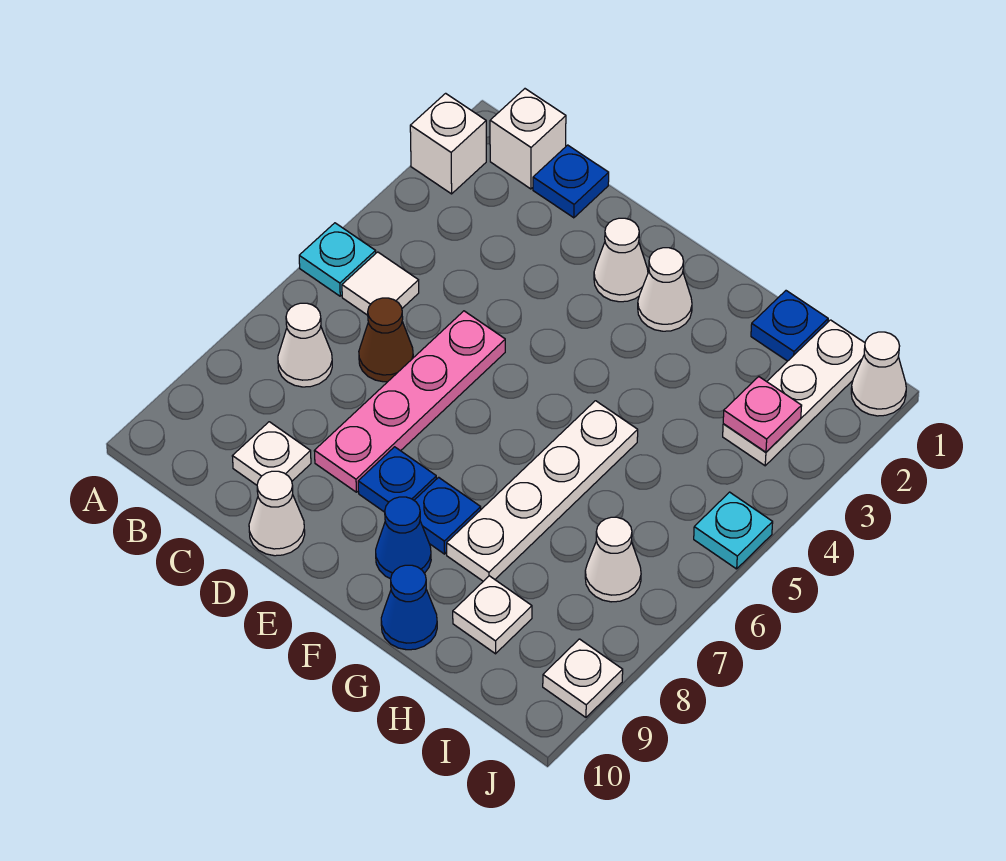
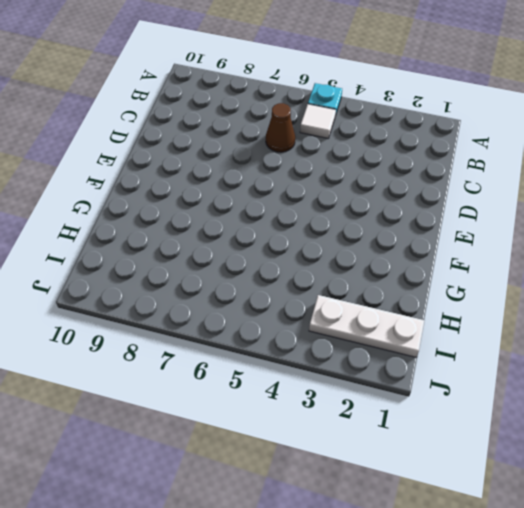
none -> white 1x1 brick [410,93,486,194]
none -> white 1x1 brick [490,89,566,189]
none -> white 1x1 cone [278,303,332,387]

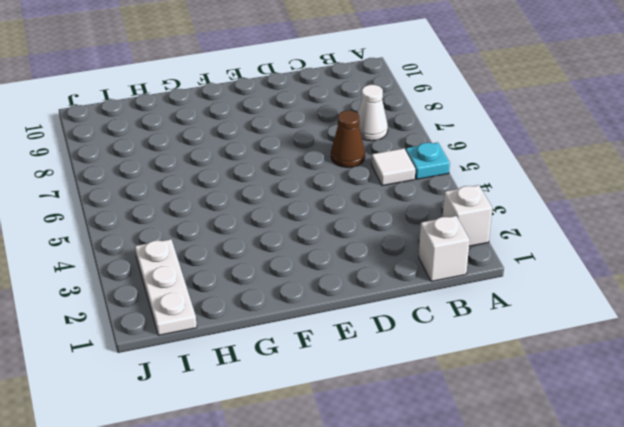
none -> blue 1x1 plate [533,145,609,218]
none -> white 1x1 plate [232,422,311,485]
none -> pink 1x4 plate [314,311,505,492]

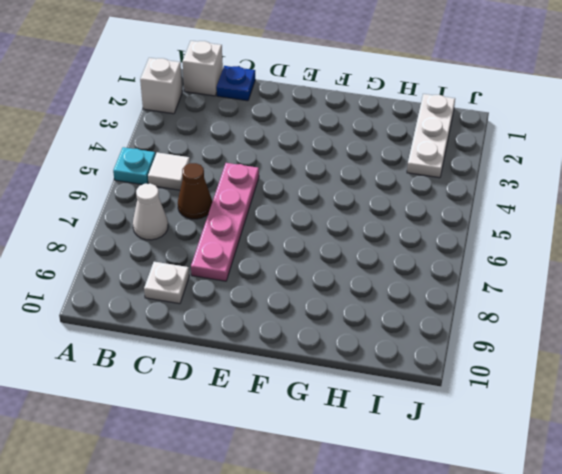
none -> white 1x1 cone [249,471,305,556]
none -> white 1x1 cone [594,218,648,302]
none -> blue 1x1 plate [358,447,436,512]

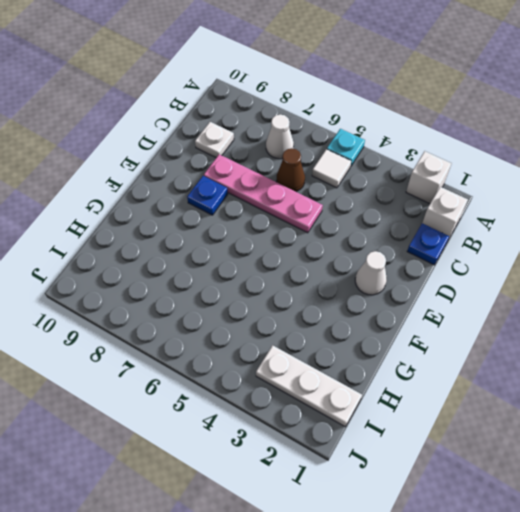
none -> white 1x1 cone [249,471,305,556]
none -> white 1x1 cone [638,248,692,331]
none -> blue 1x1 plate [414,477,481,554]

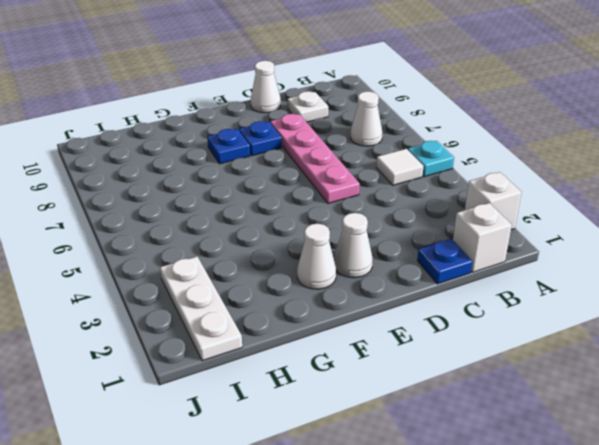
none -> brown 1x1 cone [359,298,413,382]
none -> blue 1x1 cone [376,497,431,579]
none -> white 1x4 plate [447,401,638,581]

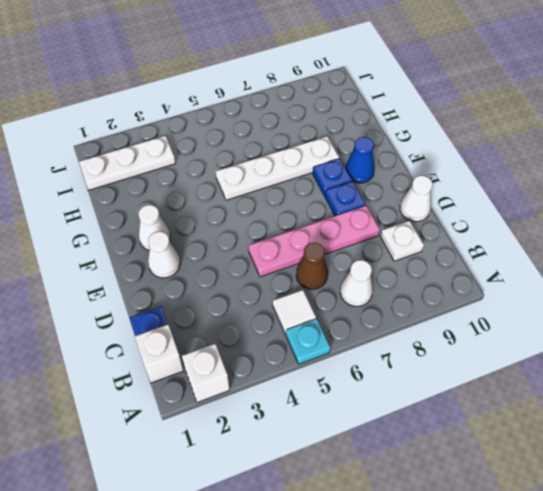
none -> blue 1x1 cone [381,565,437,650]
none -> blue 1x1 plate [751,291,828,361]
none -> white 1x1 plate [453,576,532,654]

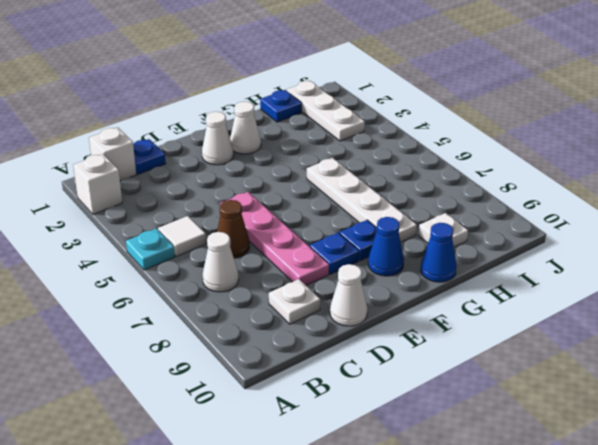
none -> white 1x1 cone [585,517,641,602]
none -> white 1x1 cone [851,332,906,416]
none -> cyan 1x1 plate [694,492,773,569]

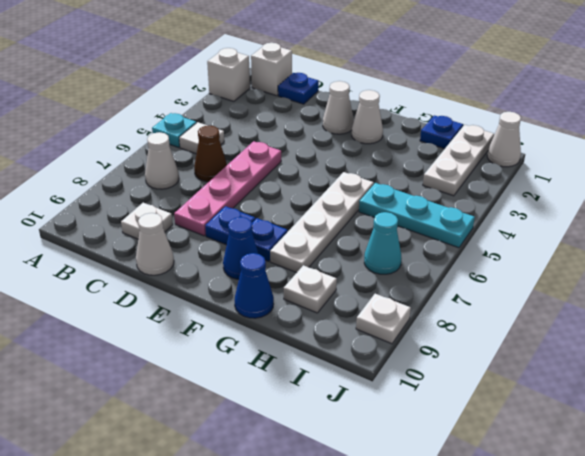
cyan 1x3 plate [359,183,475,248] -> cyan 1x1 plate [694,492,773,569]
cyan 1x1 cone [364,212,402,274] -> white 1x1 cone [585,517,641,602]
none -> pink 1x1 plate [723,377,802,452]

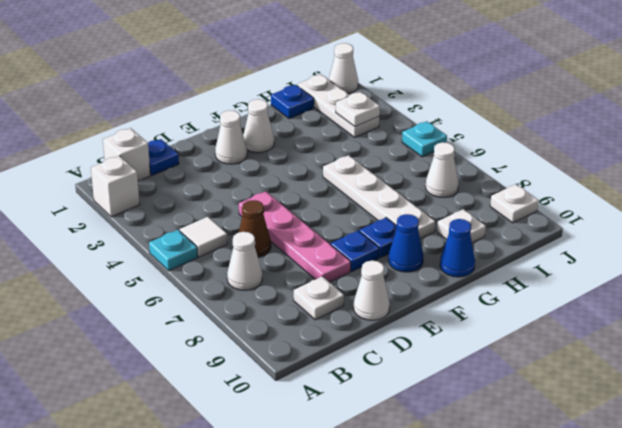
white 1x1 plate [336,92,380,127] -> pink 1x1 plate [723,377,802,452]

